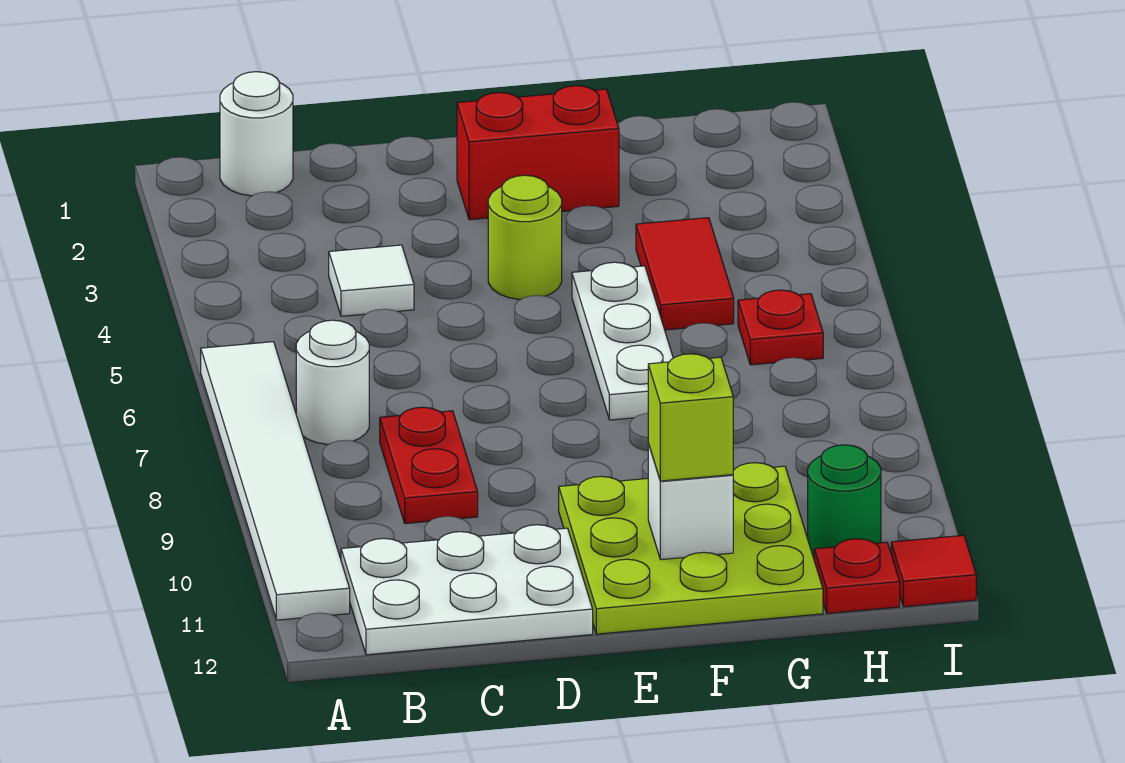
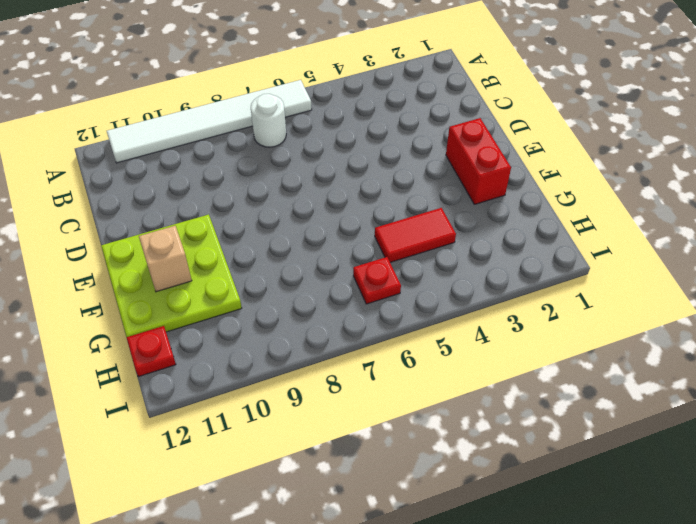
tan 1x1 brick [139,226,192,292] -> white 1x1 brick [648,444,733,560]
none -> white 1x1 round brick [220,72,293,196]
none -> white 2x3 plate [341,525,593,655]
none -> white 1x1 tile [329,245,414,316]

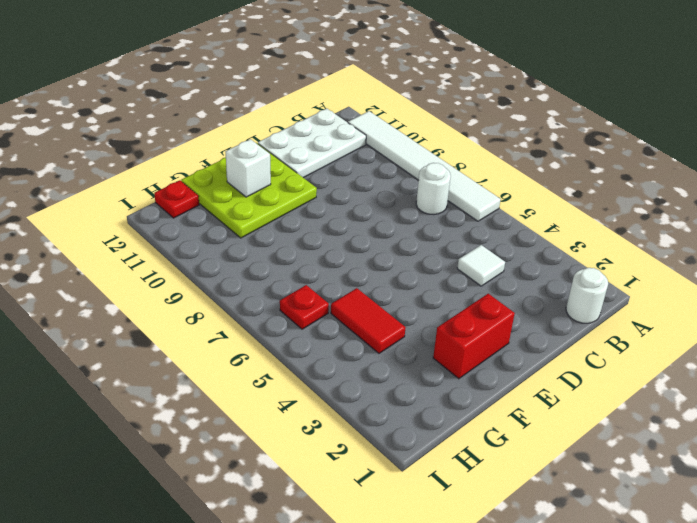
none -> red 1x2 plate [380,407,478,524]
none -> lime 1x1 round brick [488,175,562,299]
none -> white 1x3 plate [572,262,673,420]

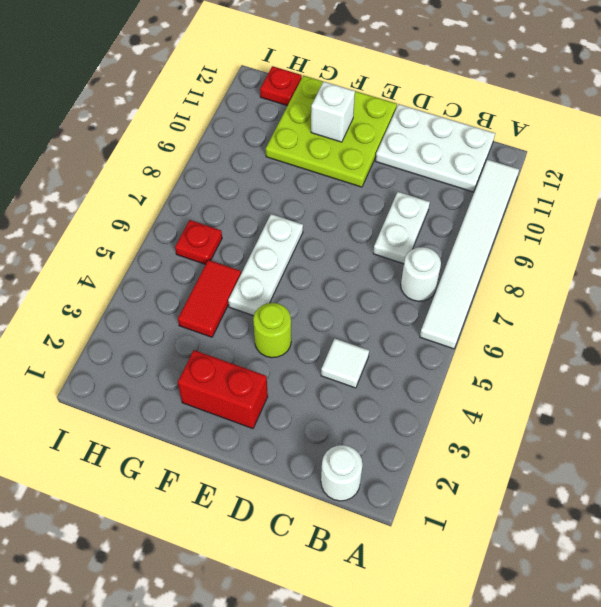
white 1x2 plate [373,192,430,264] -> red 1x2 plate [380,407,478,524]
none -> green 1x1 round brick [808,445,881,558]
none -> red 1x1 tile [891,535,976,607]
none -> lime 1x1 brick [648,354,733,481]

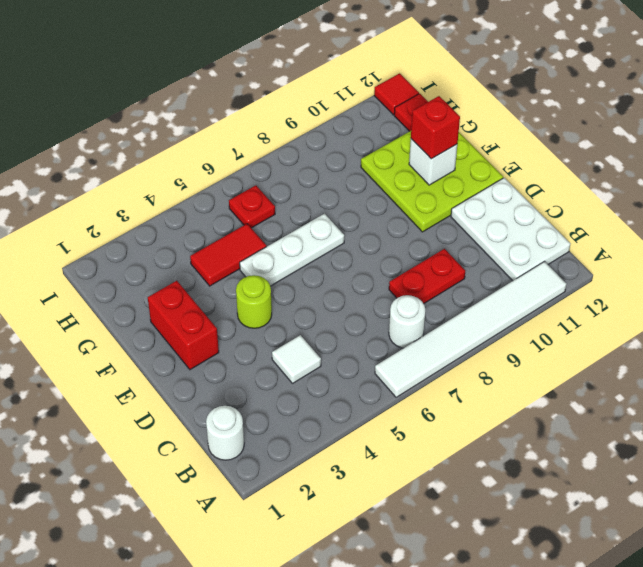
red 1x1 brick [411,96,460,159] -> lime 1x1 brick [648,354,733,481]
none -> green 1x1 round brick [808,445,881,558]

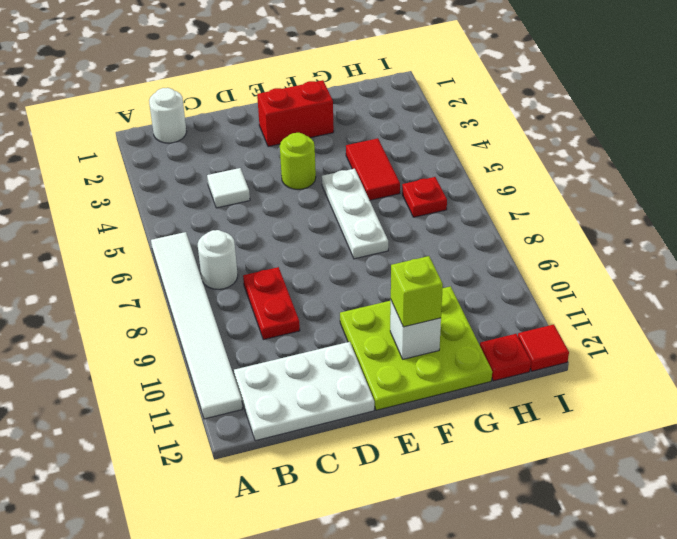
none -> green 1x1 round brick [808,445,881,558]

